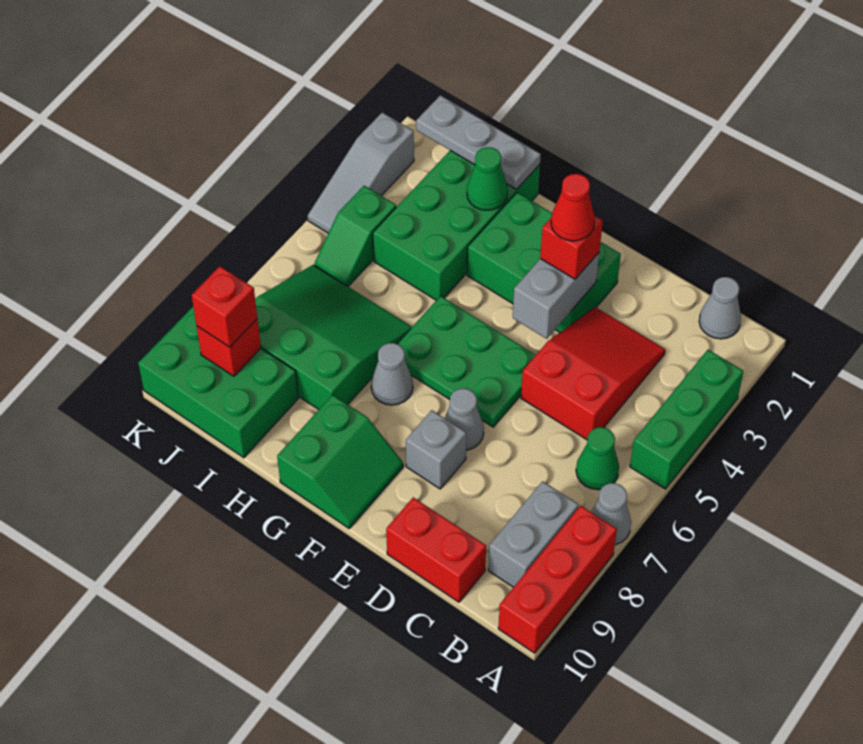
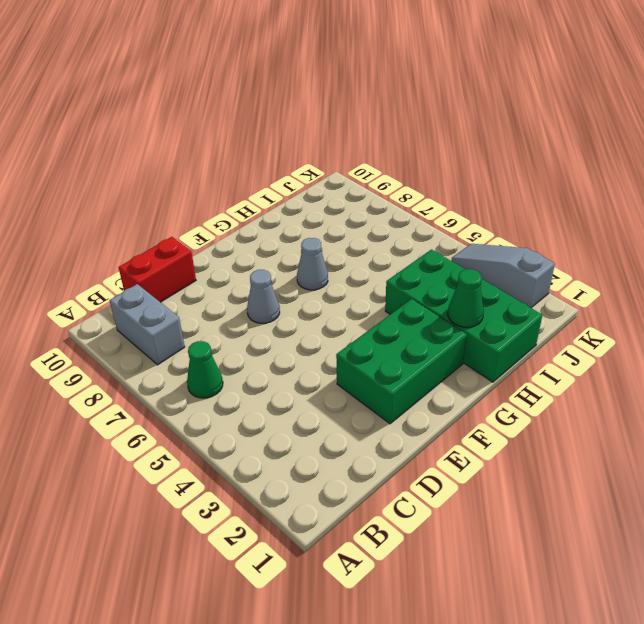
none -> green 1x3 brick [630,350,744,489]
none -> grey 1x1 cone [591,483,631,545]
none -> red 1x3 brick [498,506,617,653]

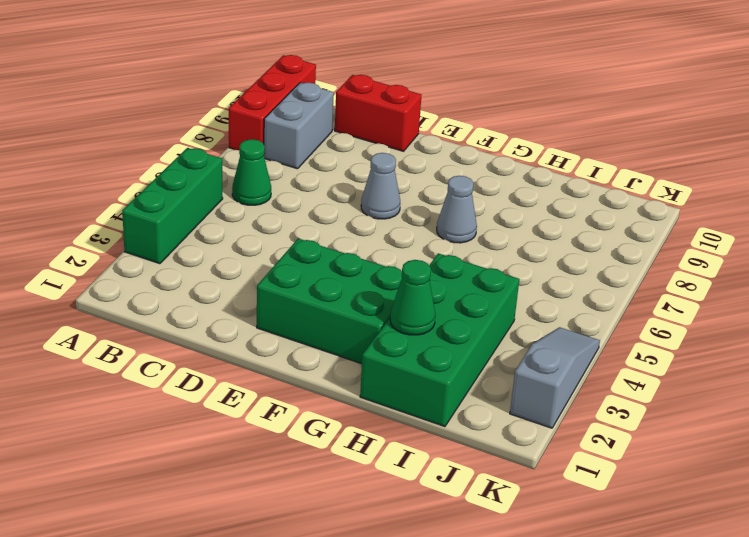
none -> grey 1x1 cone [591,483,631,545]
none -> grey 1x1 cone [699,277,741,339]
none -> red 2x3 slope [521,307,665,440]

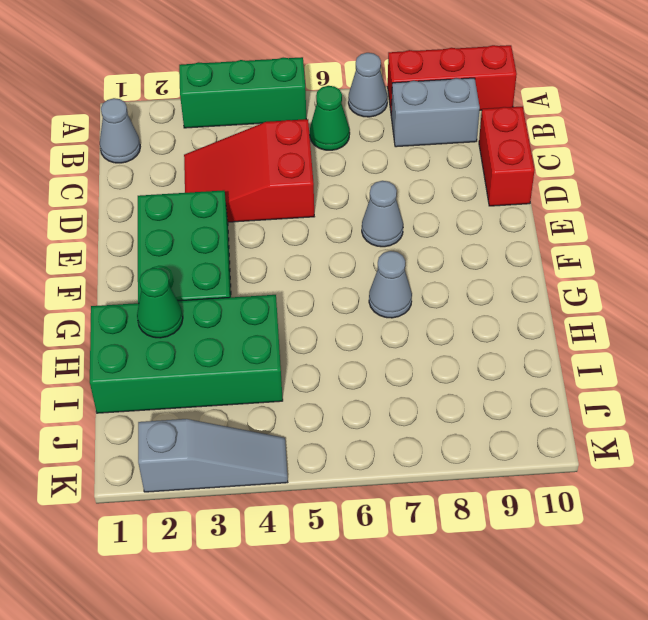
none -> green 2x3 plate [397,296,536,427]
none -> grey 1x1 brick [406,410,466,489]
none -> green 2x2 slope [277,395,403,528]

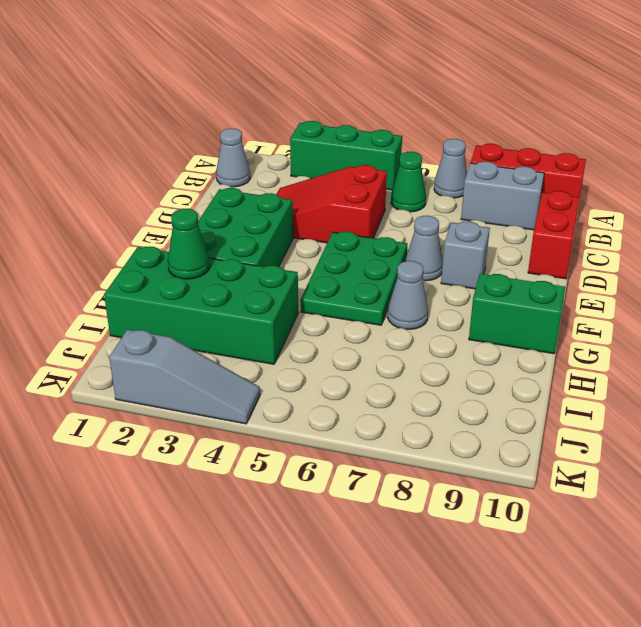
none -> green 3x3 slope [255,265,412,410]
none -> green 2x3 brick [138,307,298,458]
none -> green 1x2 slope [314,186,396,286]

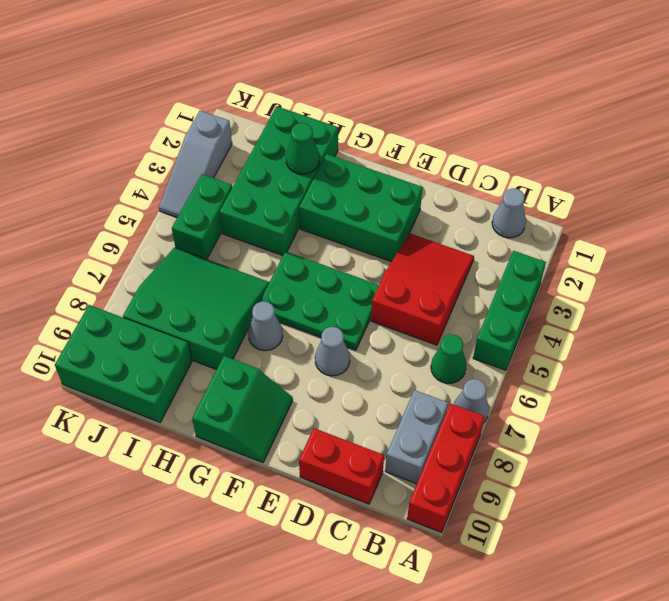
green 1x2 brick [172,174,232,259] -> green 1x2 slope [314,186,396,286]
none -> grey 1x1 brick [406,410,466,489]
none -> grey 1x2 brick [513,253,599,339]
none -> grey 1x3 plate [416,95,541,189]

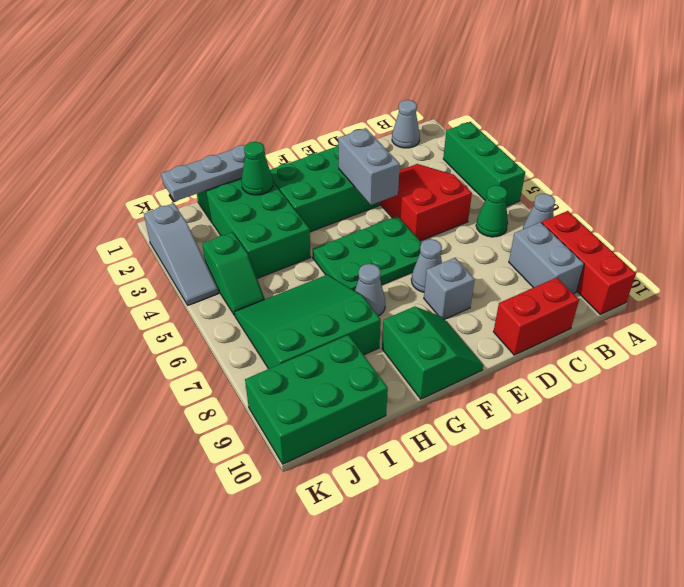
none -> red 1x1 brick [197,319,261,376]
none -> red 1x1 brick [540,215,603,279]
none -> red 1x1 brick [192,266,257,347]

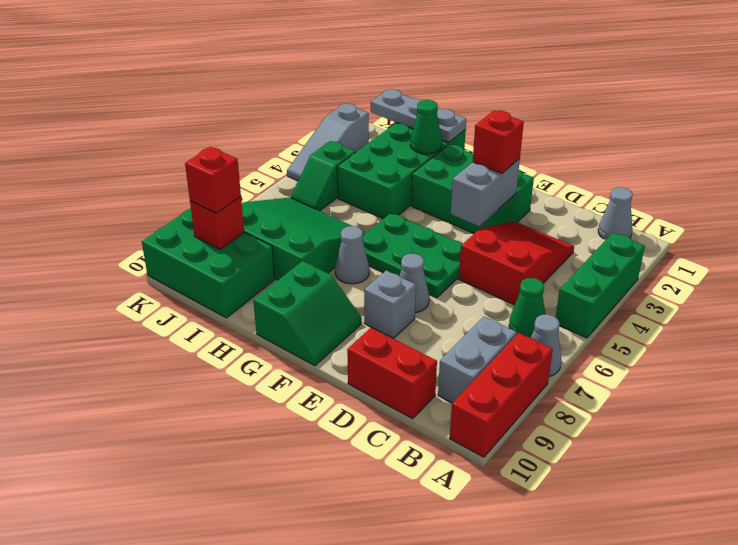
none -> red 1x1 cone [551,174,595,241]

